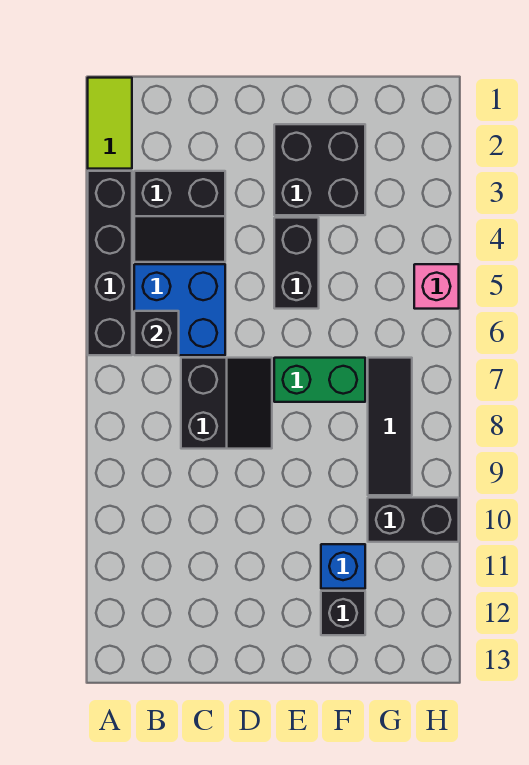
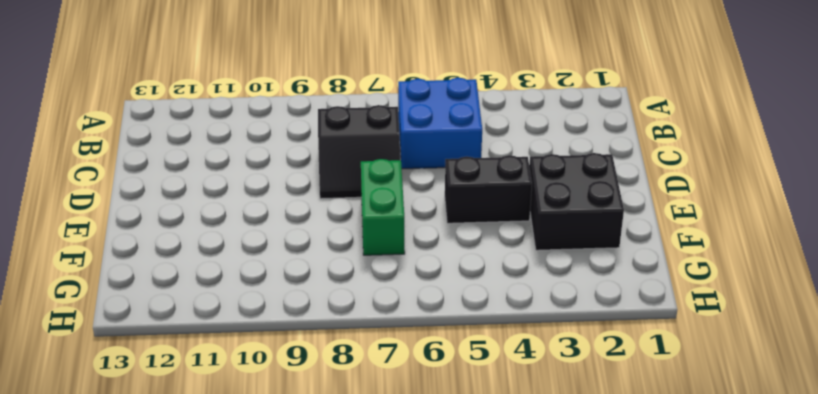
none -> lime 1x2 tile [88,78,132,169]
none -> black 1x4 brick [88,171,132,355]
none -> black 2x2 slope [134,171,225,262]

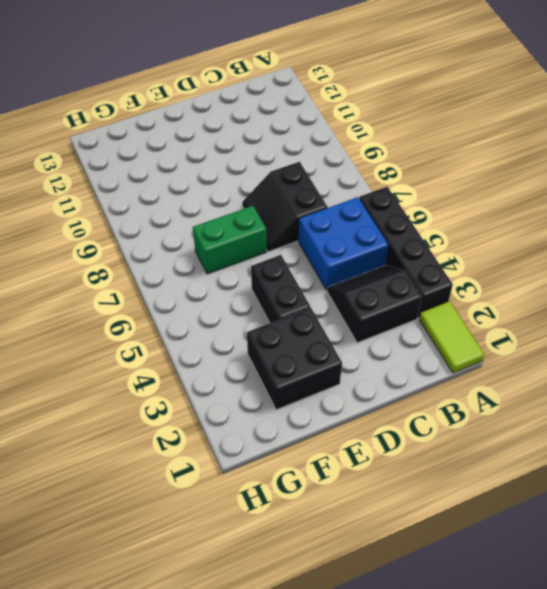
none -> blue 1x1 brick [321,544,365,589]
none -> black 1x1 brick [321,591,365,635]
none -> black 1x3 tile [368,358,412,495]

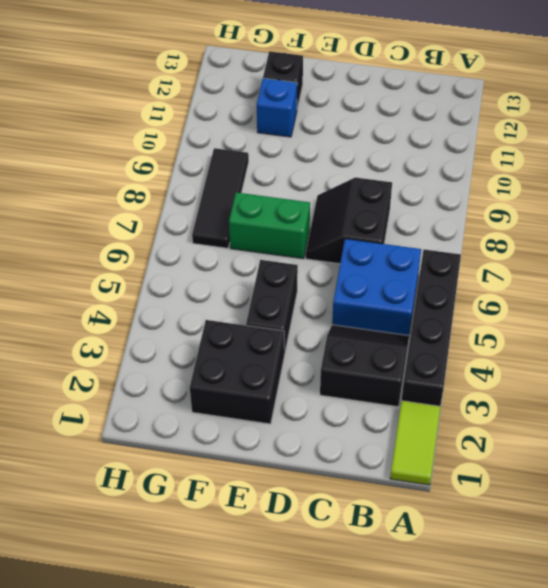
none -> black 1x2 brick [368,498,459,542]
none -> pink 1x1 brick [414,264,459,309]
none -> black 1x1 brick [134,311,179,355]

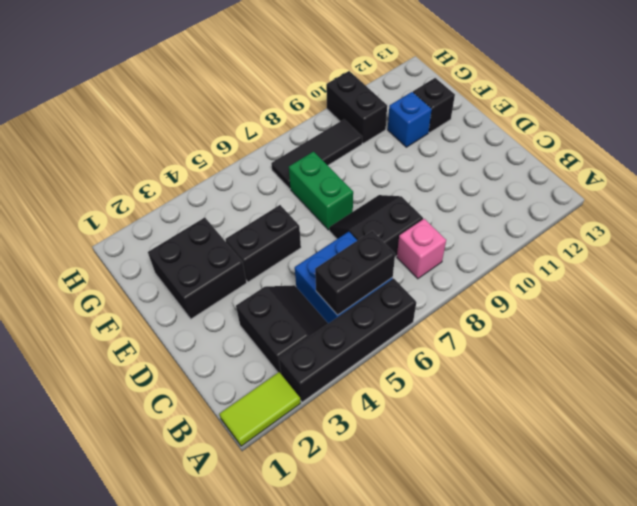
black 1x2 brick [315,231,395,315] -> black 1x1 brick [134,311,179,355]
pink 1x1 brick [397,219,446,279] -> pink 1x1 brick moved to [414,264,459,309]

